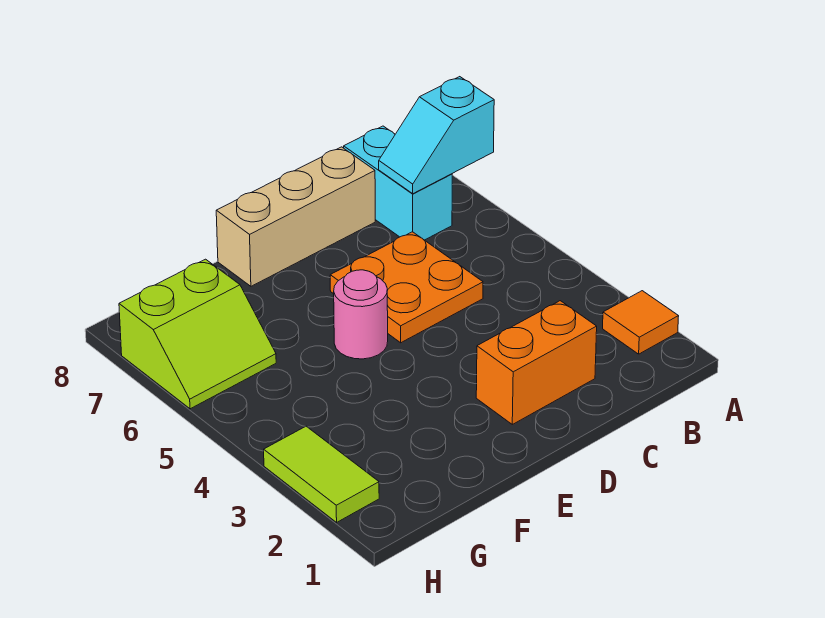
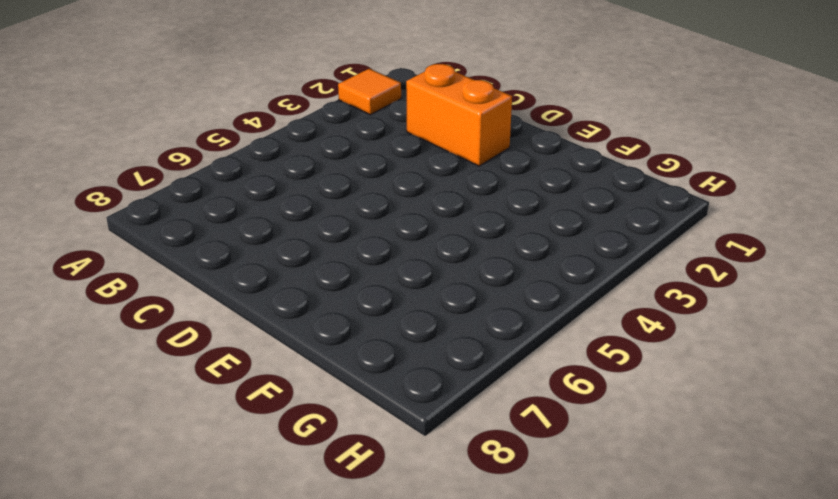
none -> cyan 1x2 brick [344,126,452,240]
none -> orange 2x2 plate [330,232,483,343]

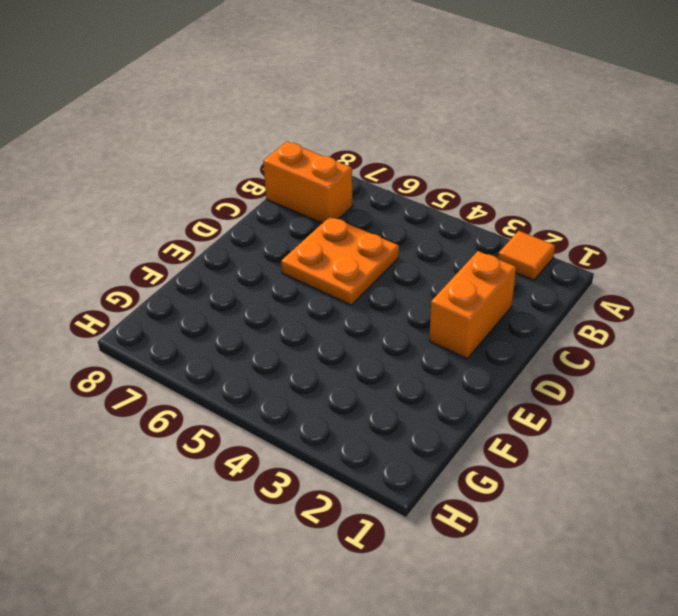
orange 1x2 brick [263,142,353,223] -> cyan 1x2 brick [344,126,452,240]
none -> tan 1x3 brick [216,147,375,286]
none -> pink 1x1 round brick [334,270,388,359]

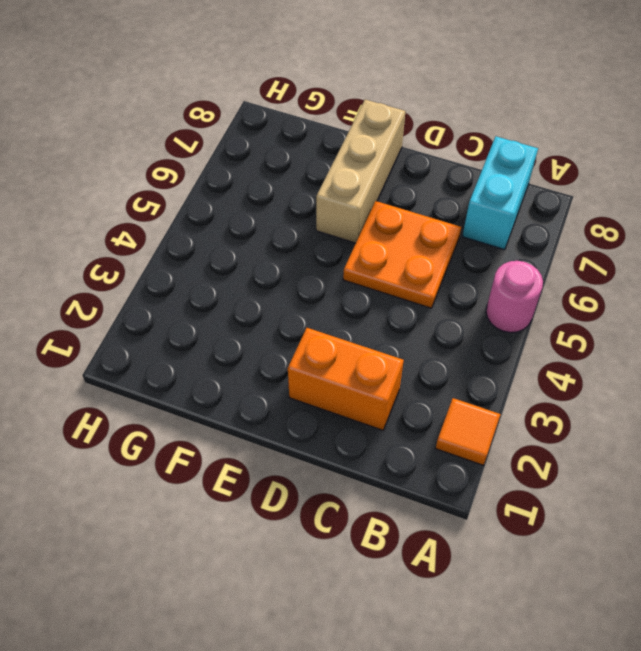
pink 1x1 round brick [486,261,543,333] -> pink 1x1 round brick moved to [334,270,388,359]
tan 1x3 brick [316,99,405,243] -> tan 1x3 brick turned to [216,147,375,286]
none -> lime 2x2 slope [119,259,276,409]
none -> lime 1x2 tile [264,426,379,522]

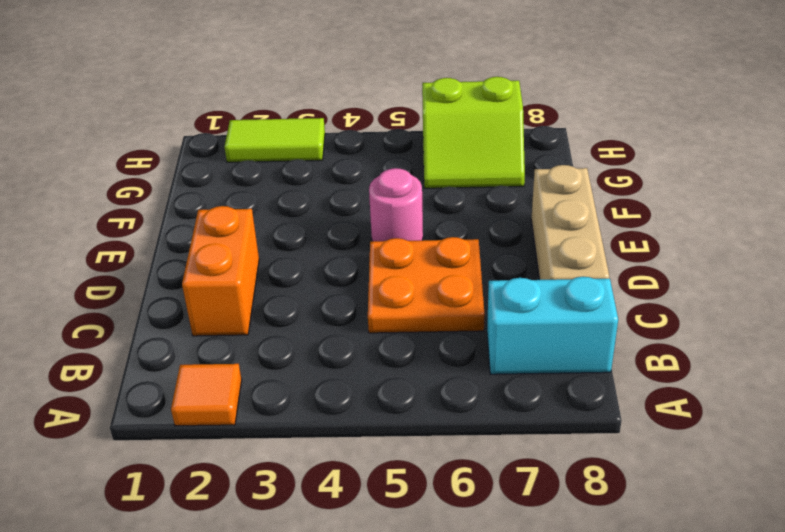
lime 2x2 slope [422,77,525,188] -> lime 2x2 slope turned to [119,259,276,409]
none -> cyan 1x2 slope [379,77,494,194]

